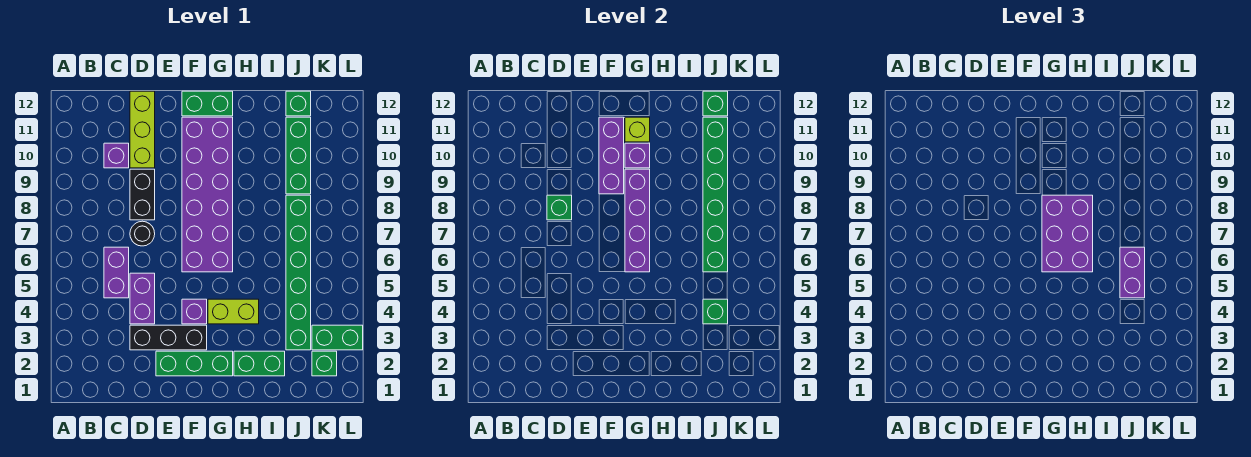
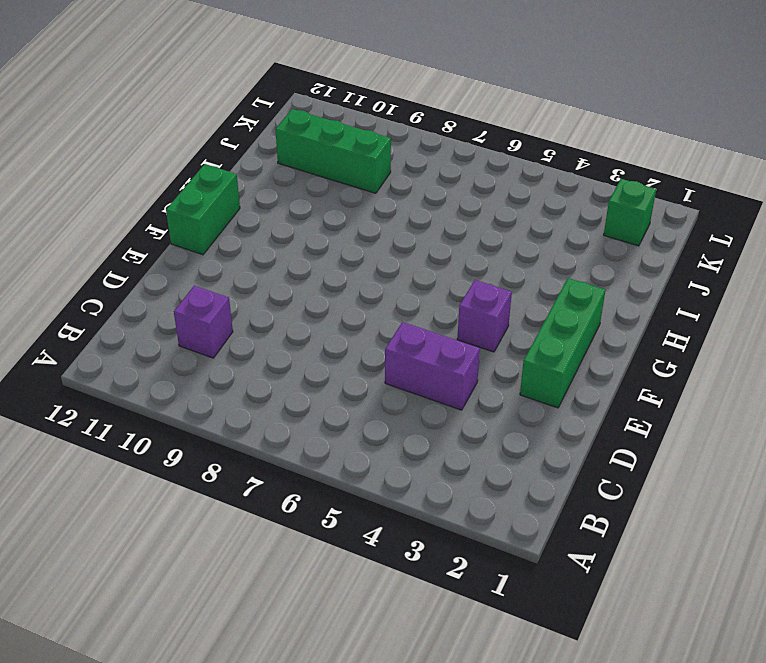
none -> purple 1x2 brick [104,247,129,298]
none -> black 1x3 brick [130,325,207,350]
none -> black 1x1 round brick [130,221,155,246]

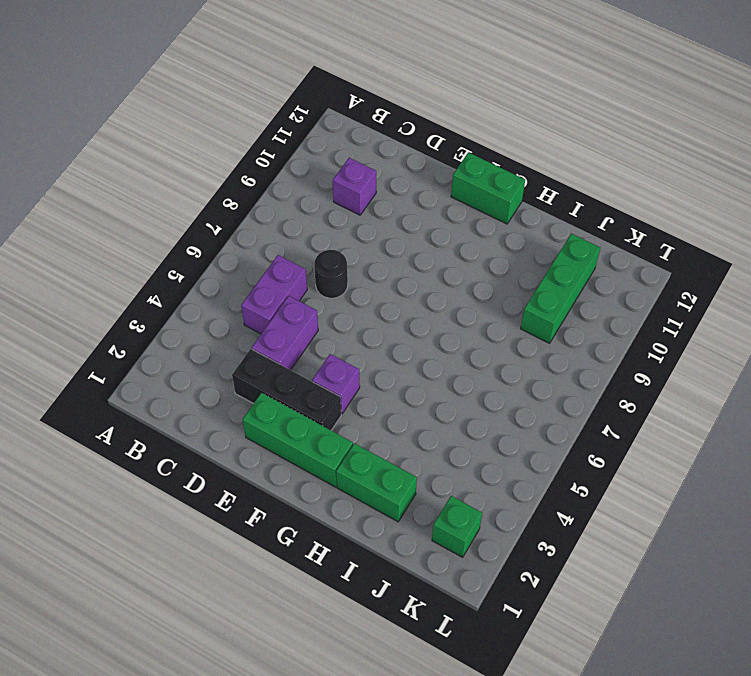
none -> black 1x2 brick [130,169,155,220]
none -> lime 1x3 brick [130,91,155,168]
none -> purple 2x6 brick [182,117,233,272]

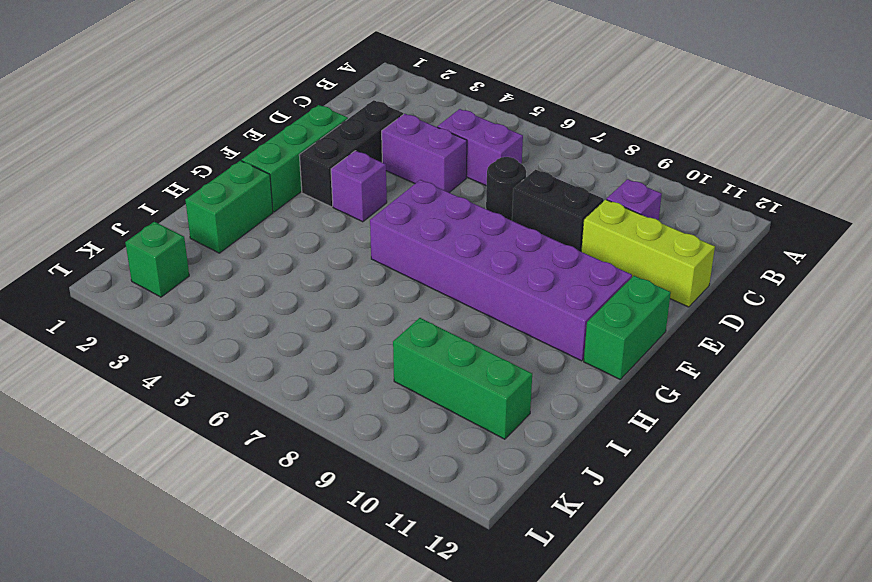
none -> lime 1x2 brick [208,299,259,324]
none -> green 1x6 brick [286,195,311,350]
none -> green 1x1 brick [286,91,311,116]

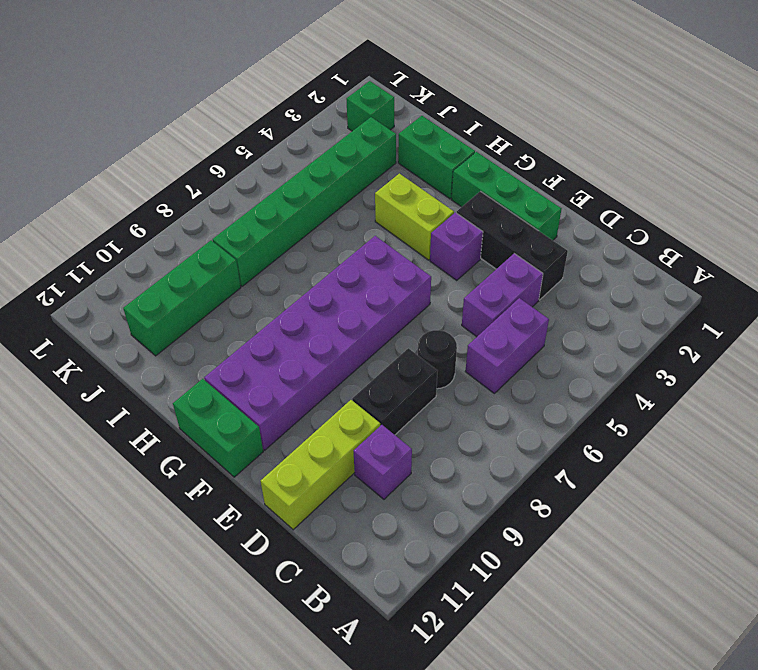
none -> green 1x1 brick [286,91,311,116]
none -> green 1x2 brick [312,325,363,350]
none -> green 1x1 brick [547,195,572,220]

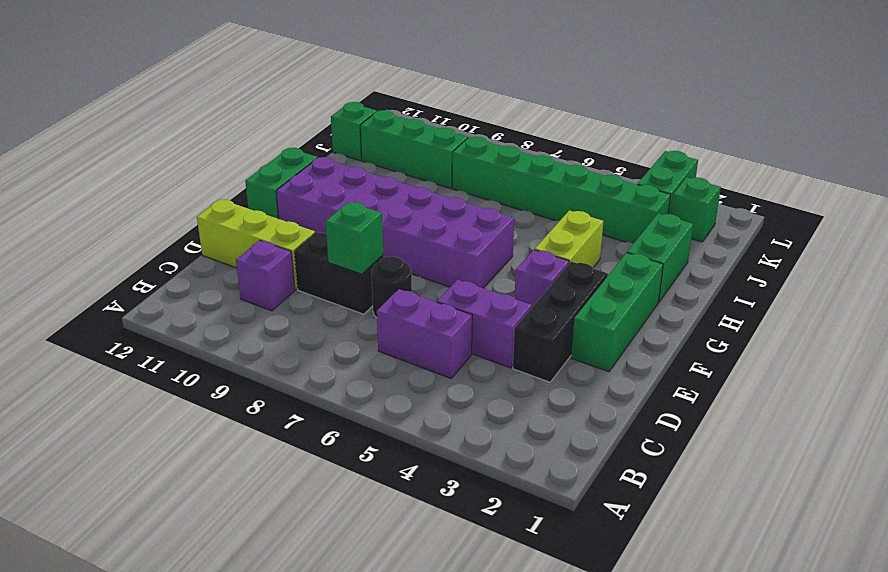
none -> purple 1x3 brick [599,117,624,194]
none -> purple 1x4 brick [625,169,650,272]
none -> purple 1x1 brick [625,143,650,168]

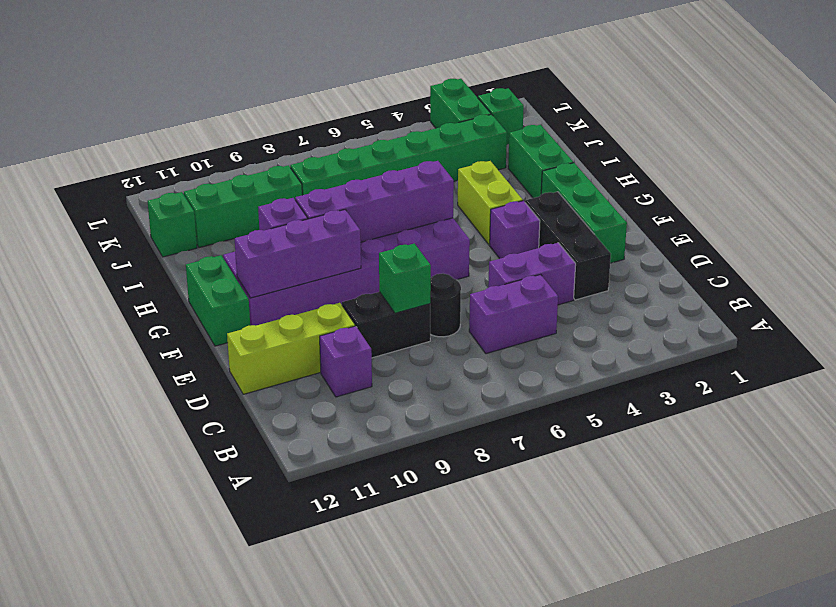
none -> lime 1x1 brick [625,117,650,142]
none -> green 1x1 brick [703,299,728,324]
none -> green 1x6 brick [703,117,728,272]

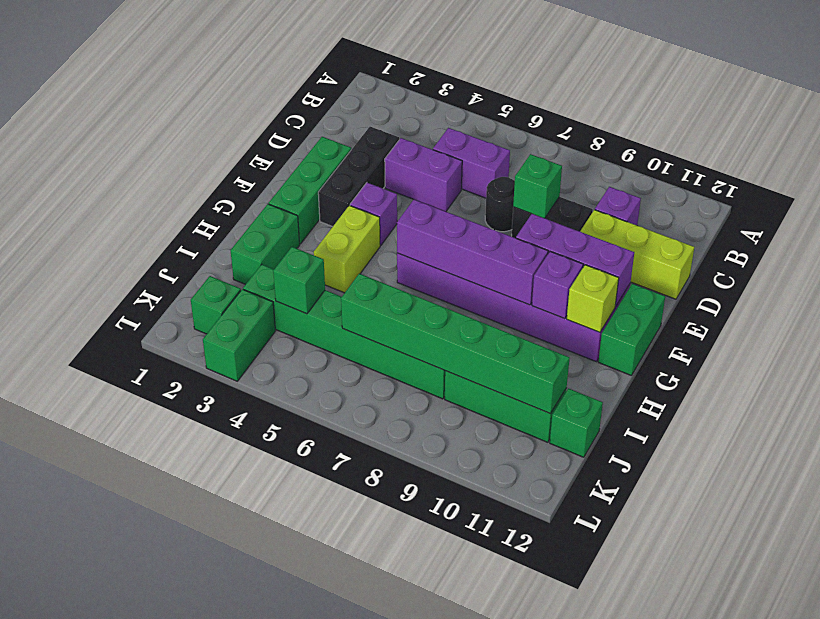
none -> green 1x1 brick [703,91,728,116]
none -> purple 2x3 brick [1042,195,1093,272]
none -> purple 1x2 brick [1120,247,1145,298]

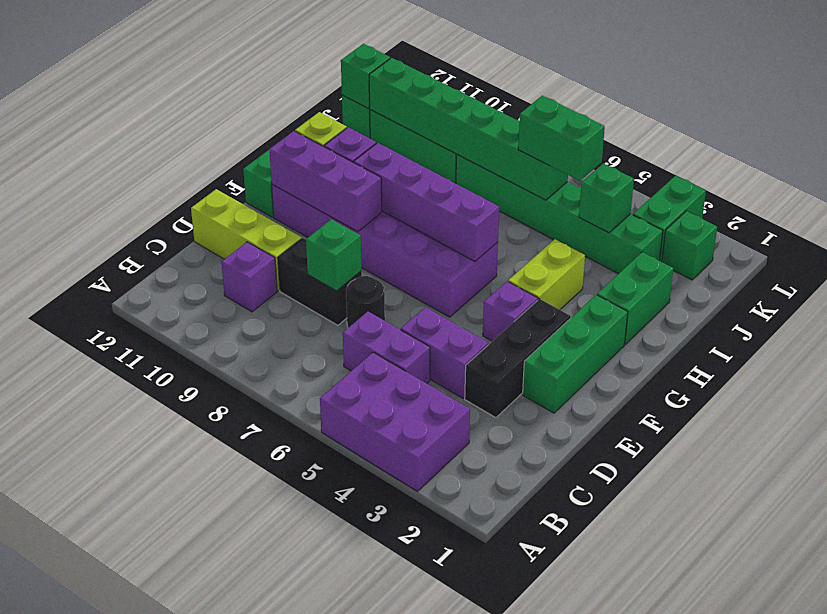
purple 2x3 brick [320,352,470,491] -> purple 2x3 brick moved to [1042,195,1093,272]
green 1x2 brick [518,96,605,181] -> purple 1x2 brick [1120,247,1145,298]

